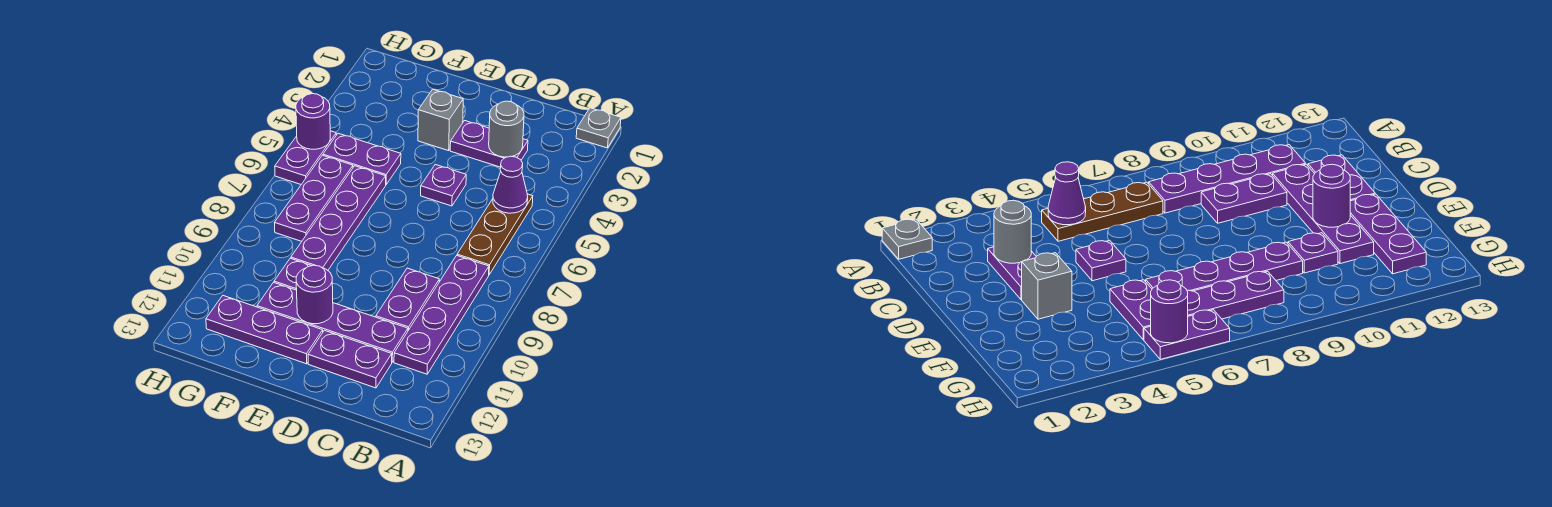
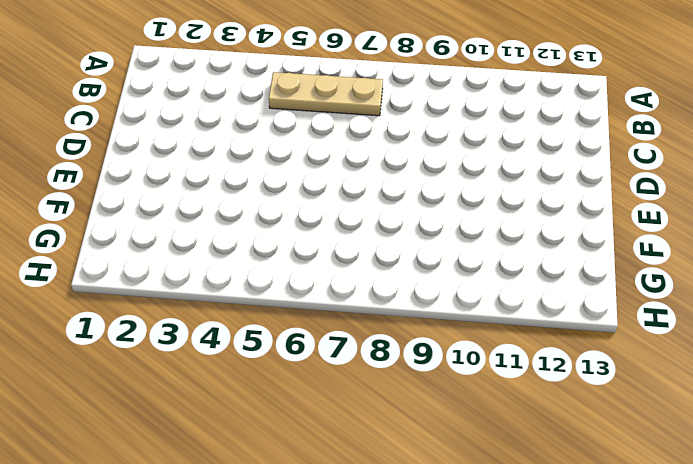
tan 1x3 plate [269,72,383,116] -> brown 1x3 plate [457,194,533,274]
none -> grey 1x1 plate [576,108,621,148]
none -> purple 1x4 plate [394,256,489,374]
none -> purple 1x2 plate [450,121,528,167]

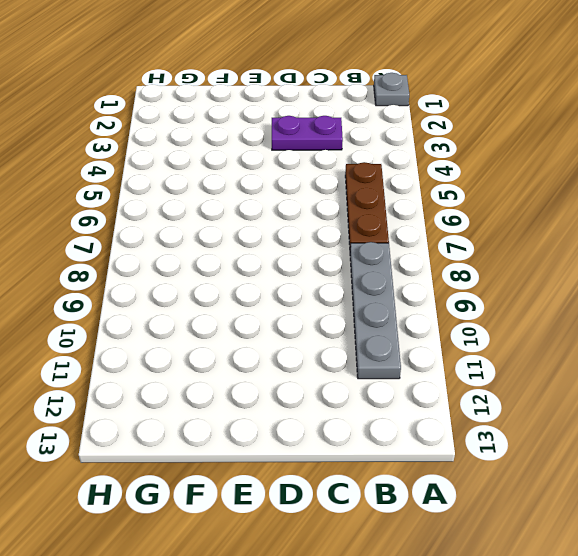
grey 1x4 plate [350,242,401,379] -> purple 1x4 plate [394,256,489,374]
none -> purple 1x2 plate [376,268,439,330]
none -> purple 1x4 plate [257,283,408,362]
none -> purple 1x2 plate [308,330,392,388]

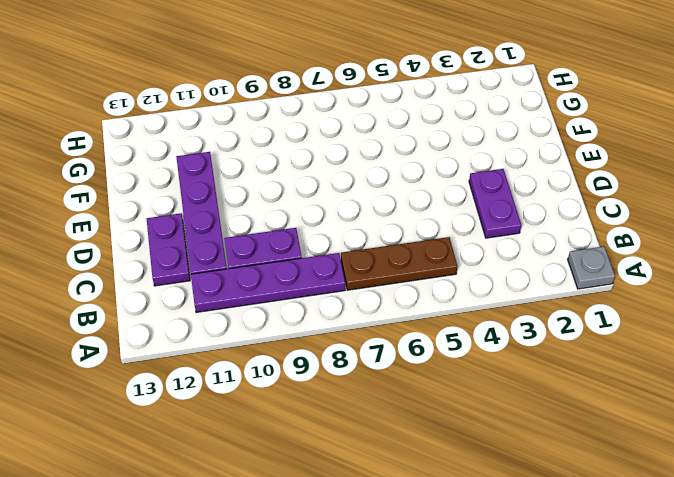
none -> purple 1x1 plate [421,165,466,206]
none -> grey 1x1 brick [418,89,463,151]
none -> purple 1x3 plate [206,296,323,364]

